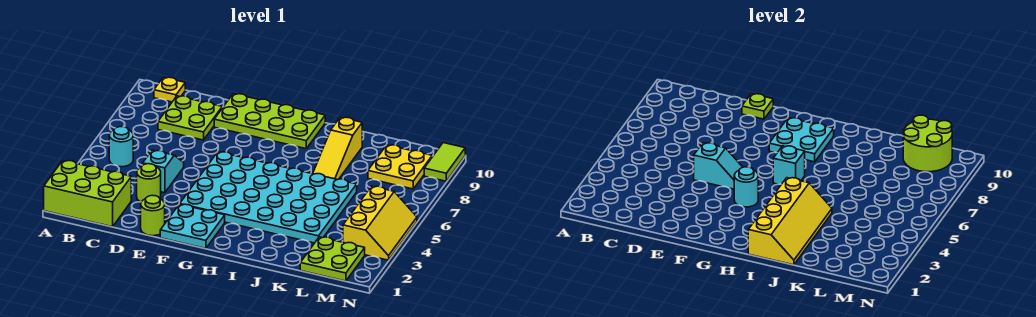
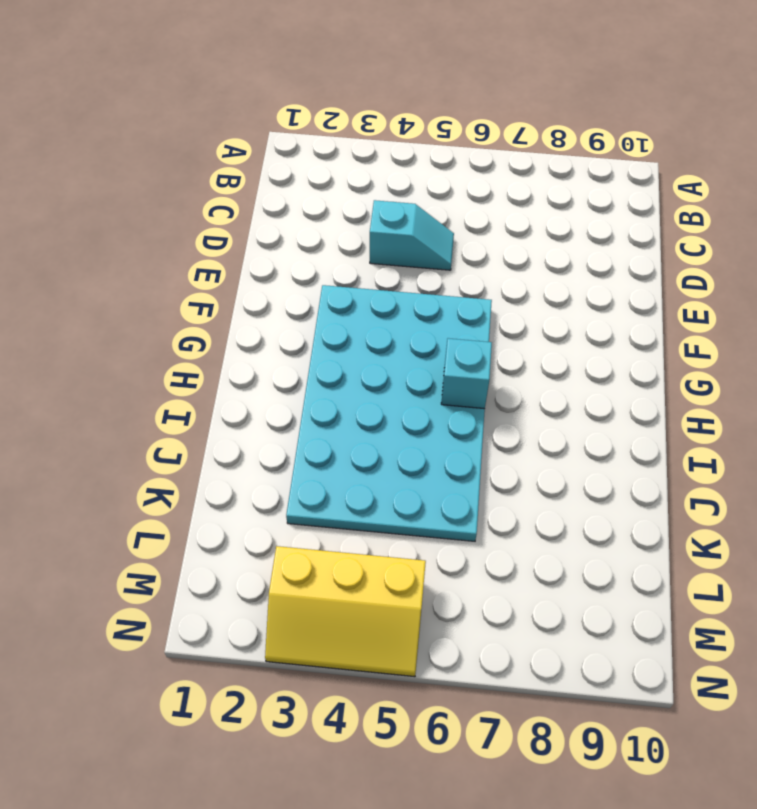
none -> lime 2x3 brick [44,161,131,227]
none -> cyan 1x1 round brick [109,127,133,167]
none -> yellow 1x1 plate [154,77,185,102]

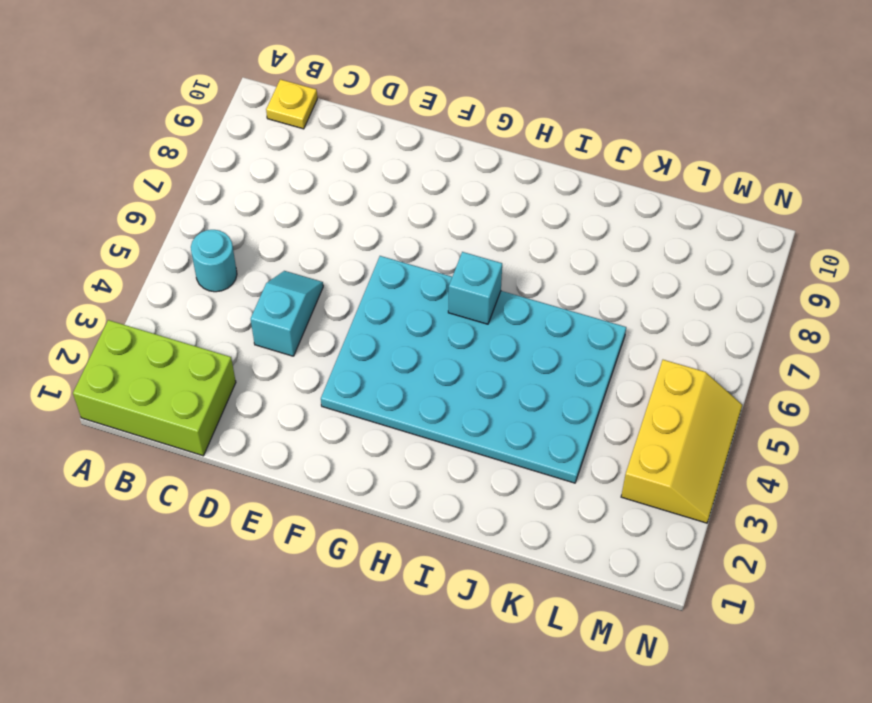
none -> lime 2x2 plate [158,96,222,140]
none -> lime 1x1 round brick [137,164,161,202]
none -> lime 1x1 round brick [141,195,165,236]

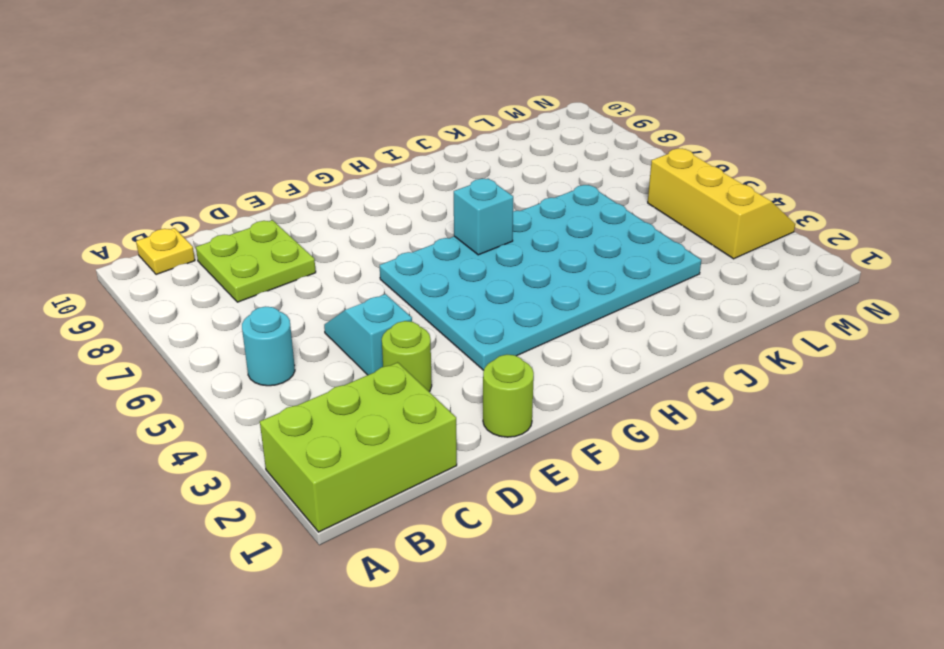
none -> lime 2x4 plate [214,94,325,149]
none -> cyan 2x2 plate [160,204,225,248]
none -> yellow 1x3 slope [313,117,362,180]

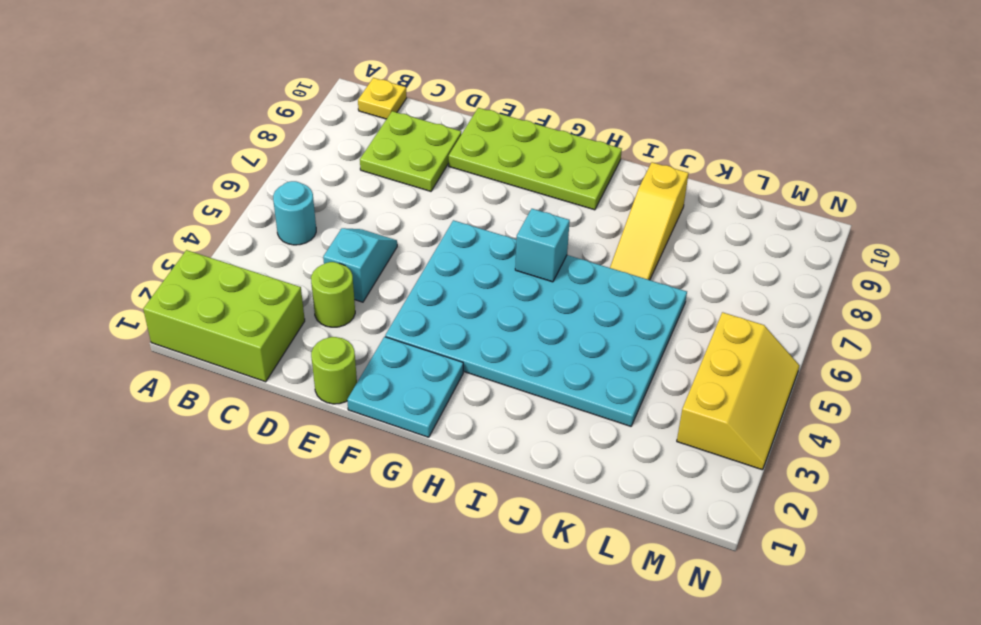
none -> lime 2x2 plate [300,237,365,281]
none -> yellow 2x2 plate [368,145,432,189]
none -> lime 1x2 tile [424,143,465,181]

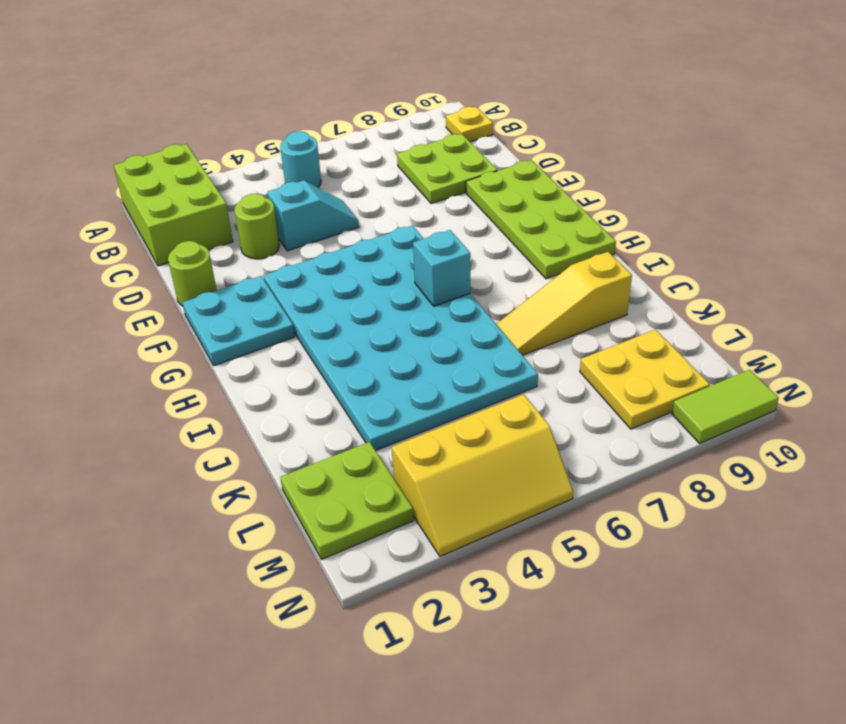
none -> cyan 1x2 slope [694,143,743,189]
none -> lime 1x1 plate [742,94,773,119]
none -> cyan 1x1 round brick [734,167,758,207]

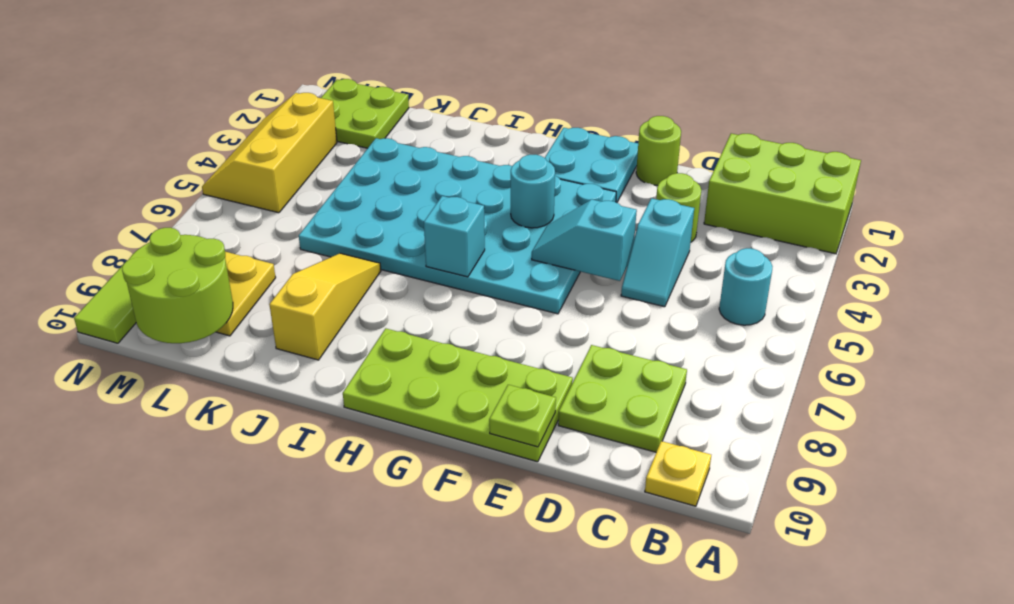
none -> cyan 2x2 plate [769,118,834,162]
none -> yellow 2x4 slope [748,178,832,265]

